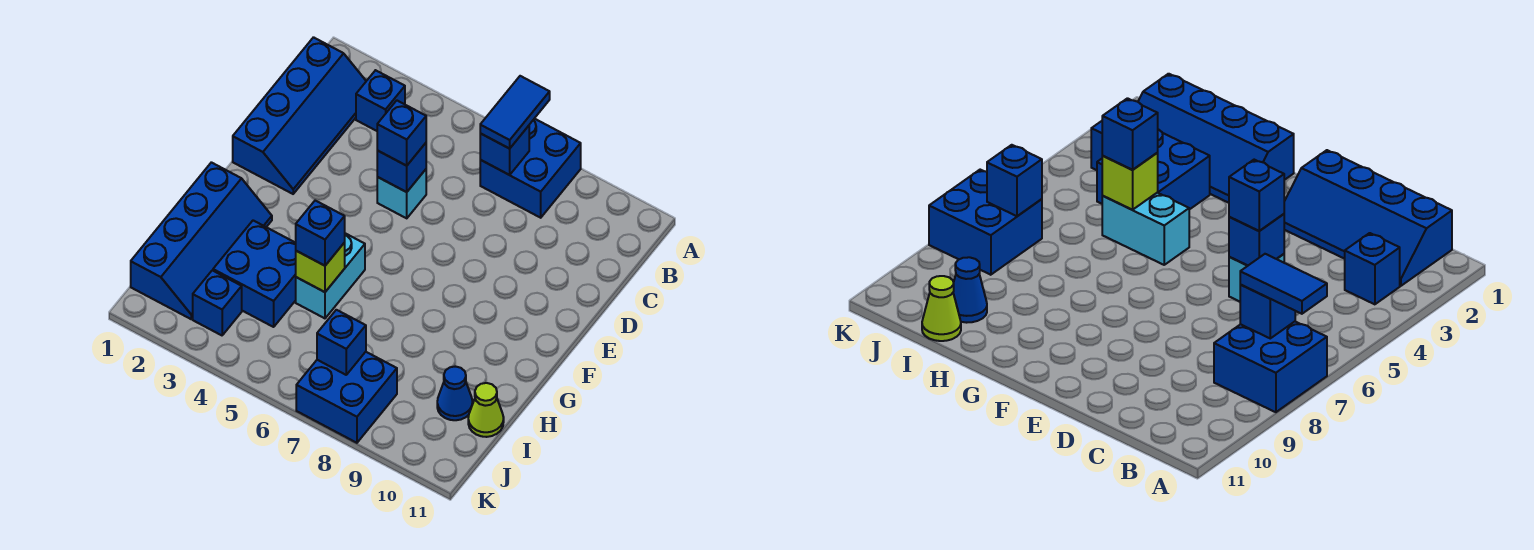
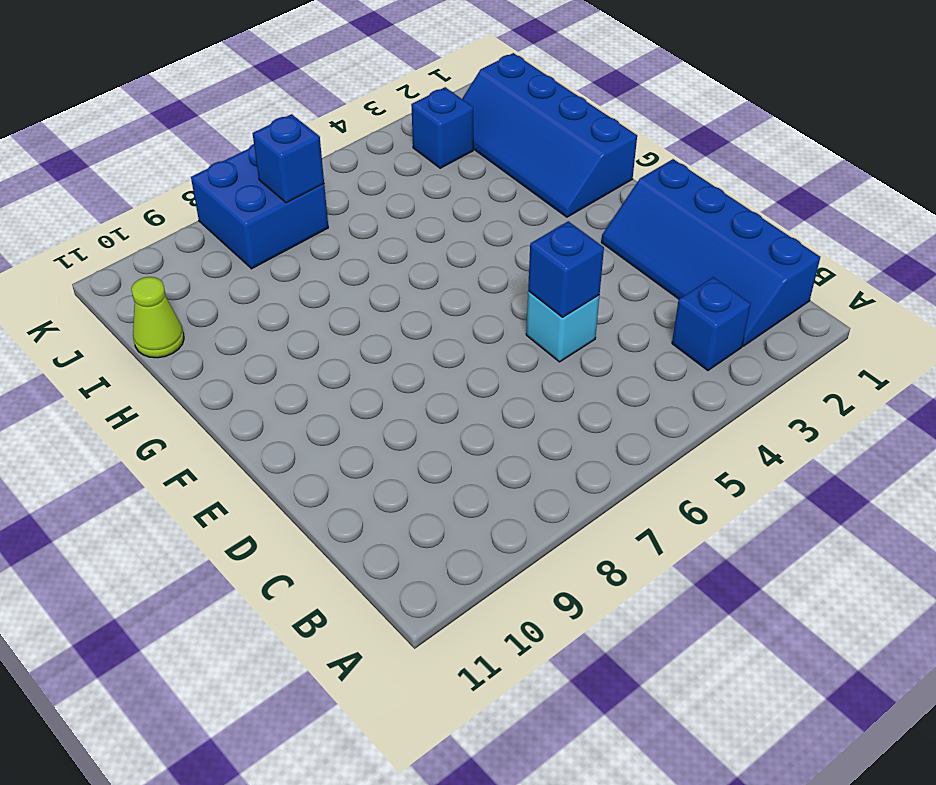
none -> blue 2x2 brick [480,119,581,218]
none -> cyan 1x2 brick [296,233,365,318]
none -> blue 2x2 brick [213,220,296,327]

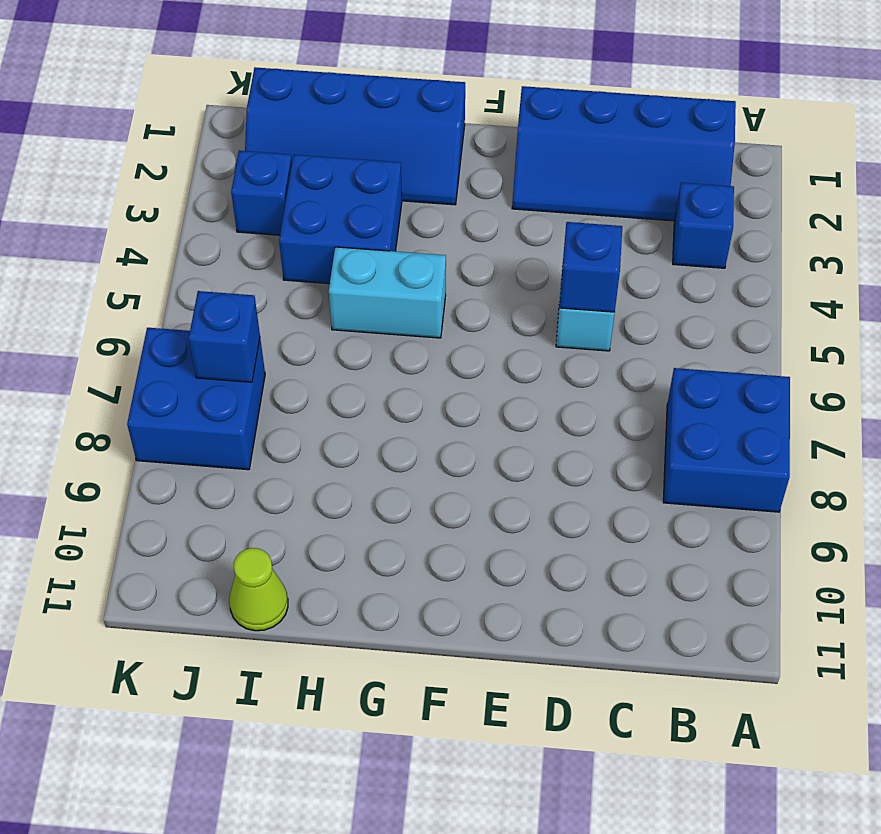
none -> blue 1x1 cone [437,367,473,420]
none -> blue 1x1 brick [480,126,529,175]
none -> lime 1x1 brick [296,243,345,292]

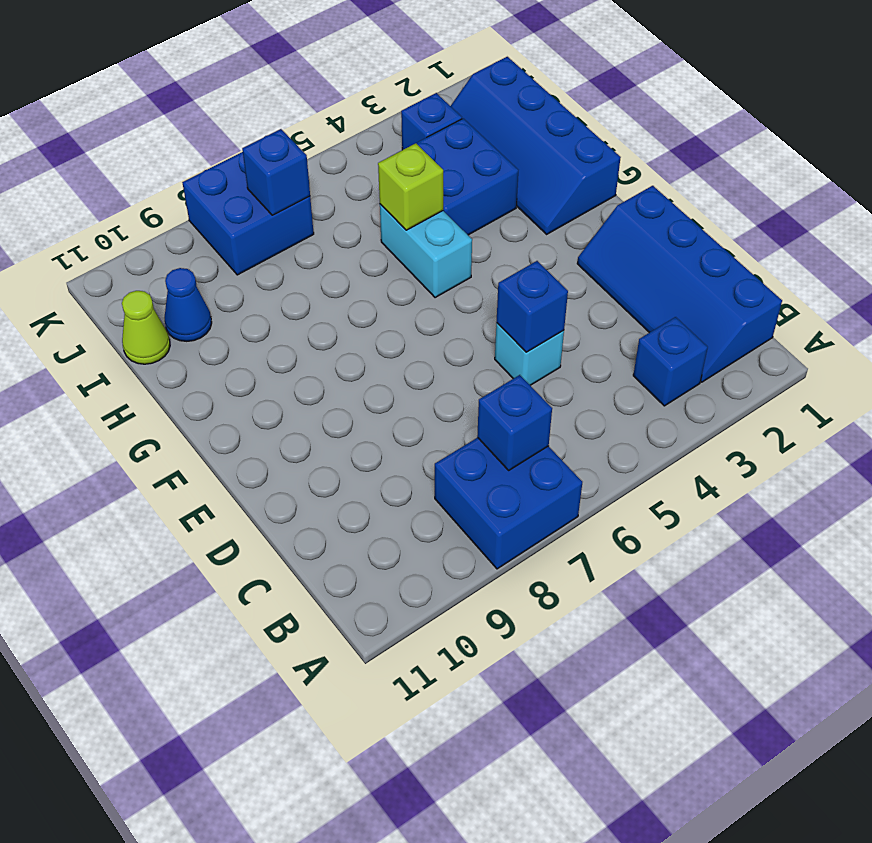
none -> blue 1x2 tile [480,76,550,149]
none -> blue 1x1 brick [377,101,426,166]
none -> blue 1x1 brick [296,200,345,266]

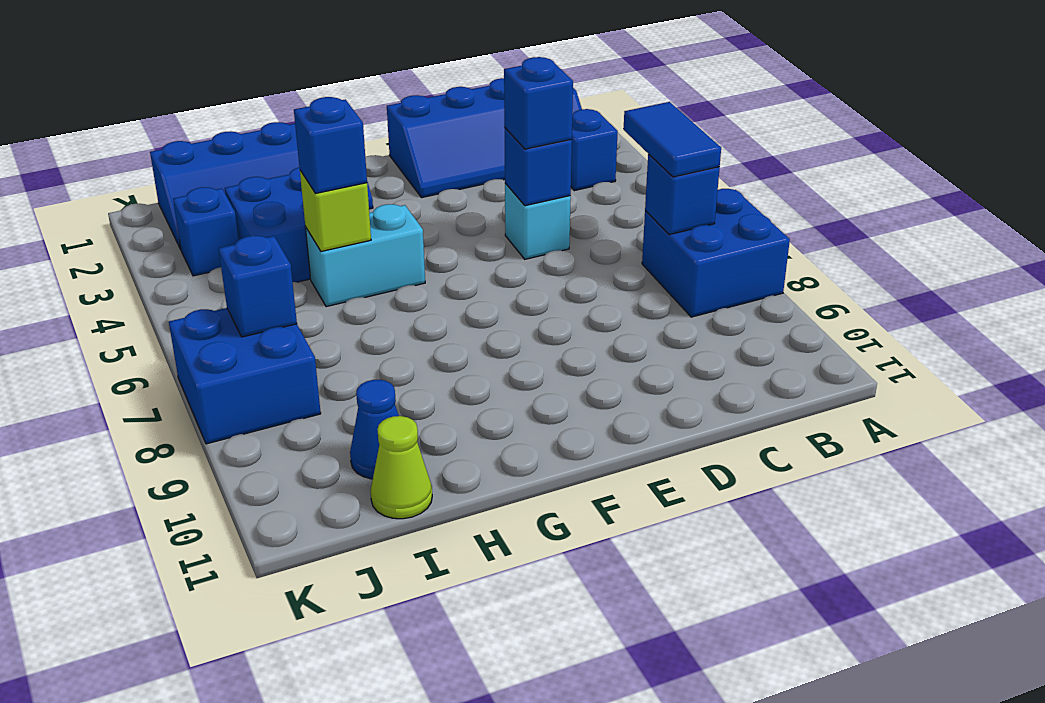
blue 1x2 tile [624,102,721,177] -> blue 1x2 tile turned to [480,76,550,149]

